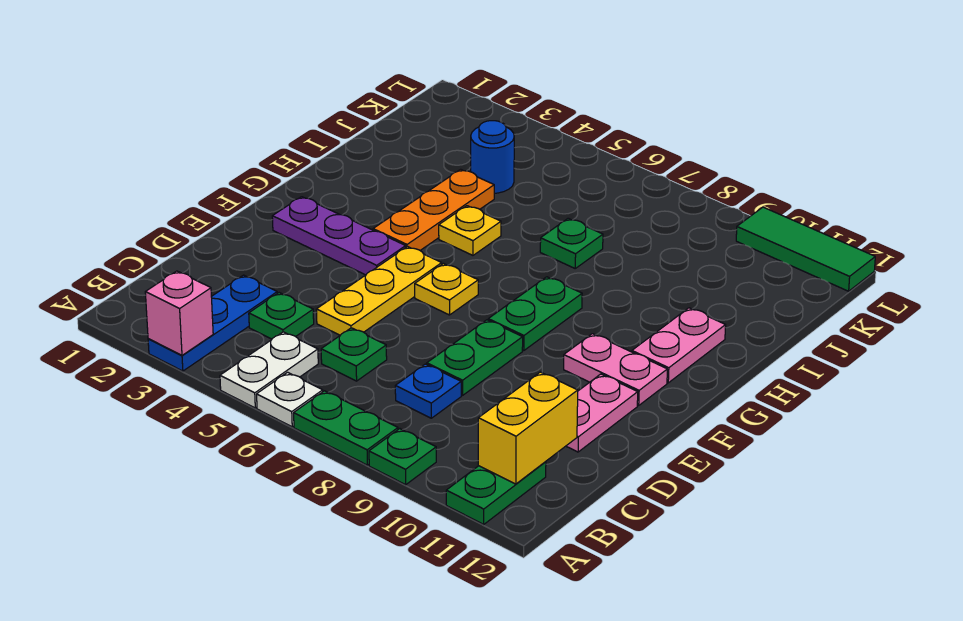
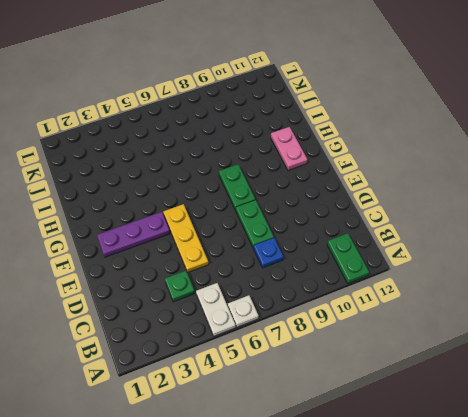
none -> blue 1x3 plate [148,275,277,371]
none -> green 1x2 plate [294,391,398,465]
none -> green 1x1 plate [369,429,436,485]

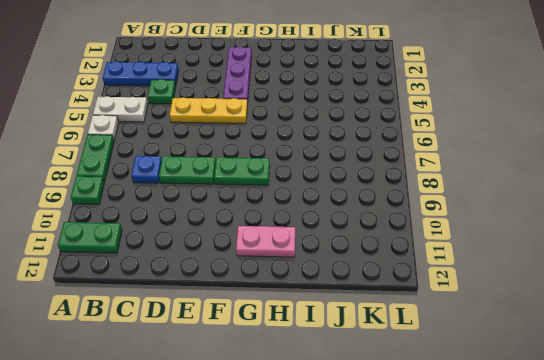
none -> green 1x1 plate [321,328,387,381]
none -> pink 1x2 plate [566,374,638,452]
none -> yellow 1x1 plate [415,264,478,315]

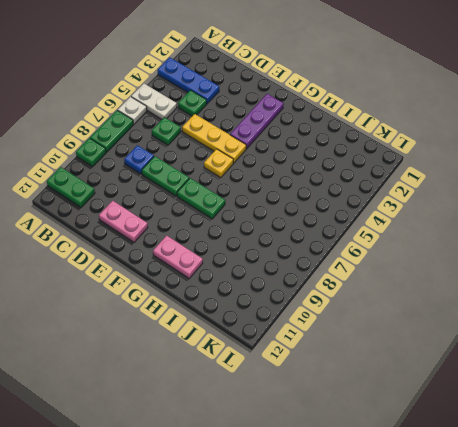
none -> pink 1x2 plate [564,334,667,405]
none -> orange 1x3 plate [373,169,494,250]
none -> yellow 1x1 plate [439,206,501,255]

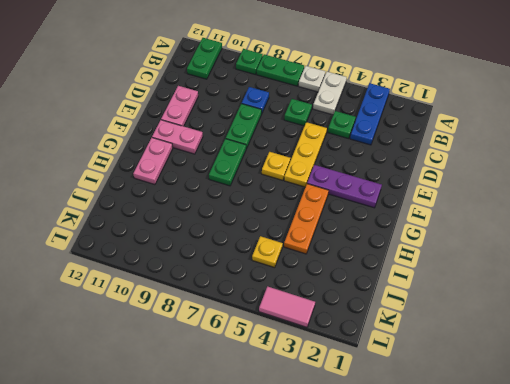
yellow 1x1 plate [252,236,283,268] -> yellow 1x1 plate moved to [439,206,501,255]
pink 1x2 tile [259,286,315,327] -> none
none -> green 1x1 plate [540,218,603,268]
none -> blue 1x1 round brick [471,121,514,193]
none -> green 1x3 tile [736,207,875,291]

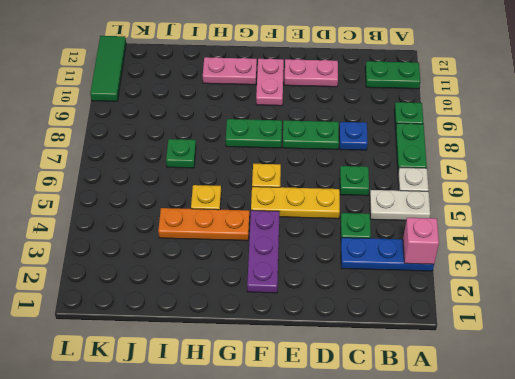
none -> blue 1x1 round brick [471,121,514,193]
none -> yellow 1x2 brick [478,372,578,484]

